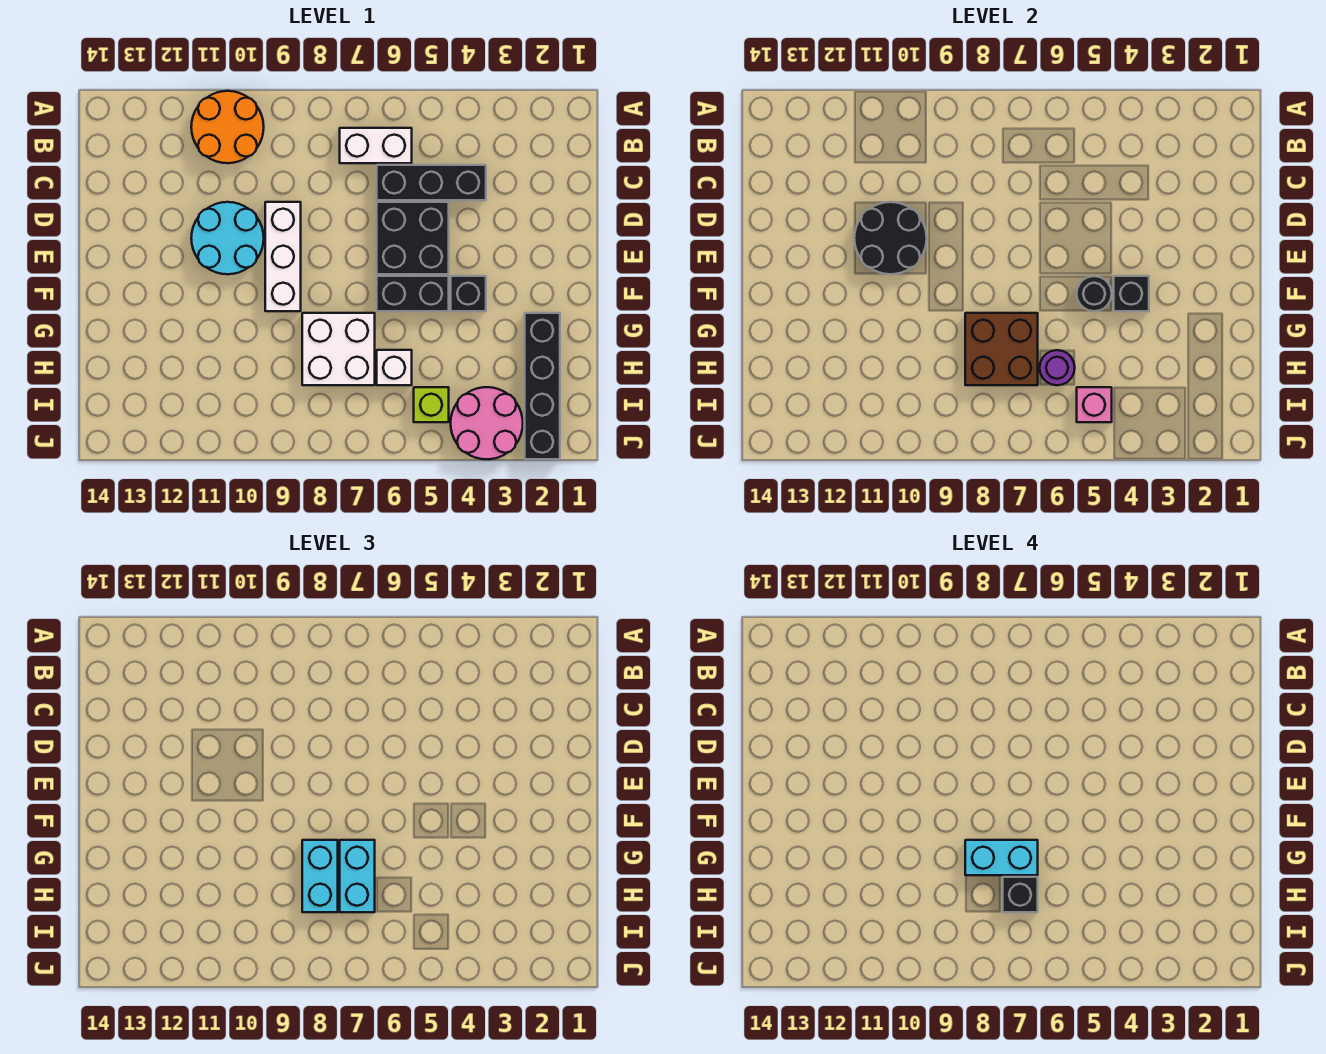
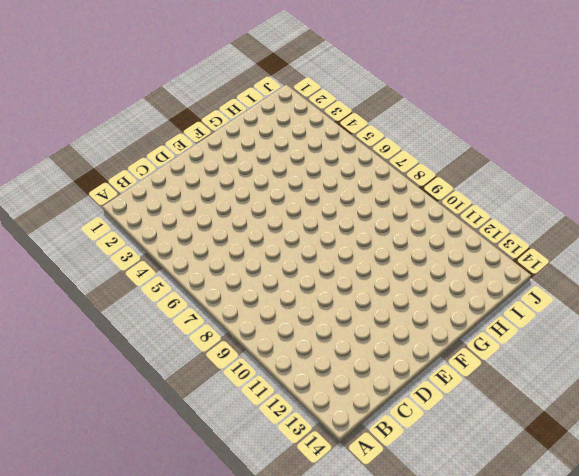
none -> orange 2x2 round brick [191,91,264,163]
none -> white 1x2 brick [340,128,412,163]
none -> black 1x3 brick [377,165,486,200]

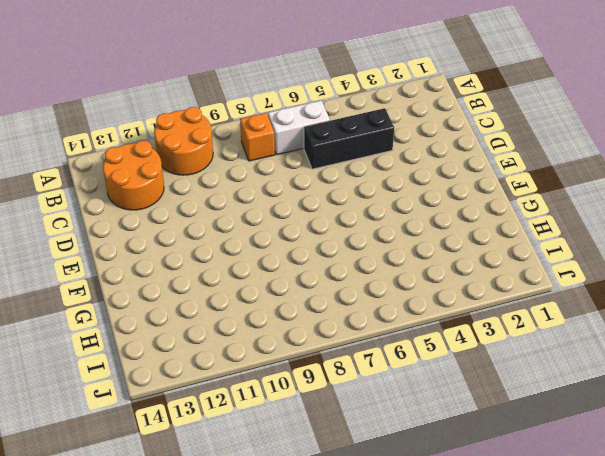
orange 1x1 brick [240,113,275,161] -> none
orange 2x2 round brick [103,141,164,210] -> none
none -> black 2x2 brick [377,202,449,274]
none -> white 1x3 brick [265,202,301,311]
none -> cyan 2x2 round brick [191,202,264,274]

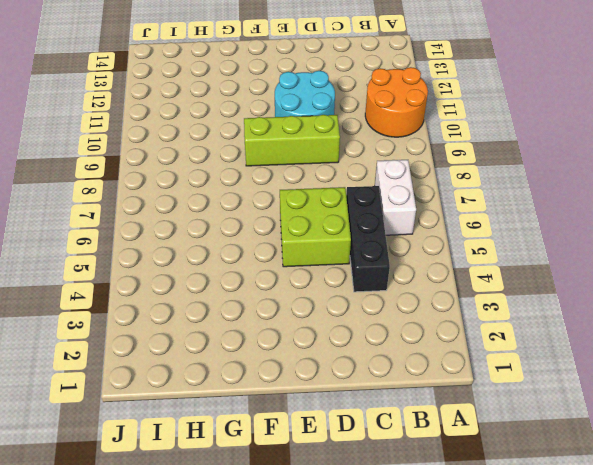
lime 2x2 brick [280,187,351,267] -> black 2x2 brick [377,202,449,274]
lime 1x3 brick [244,115,340,166] -> white 1x3 brick [265,202,301,311]
none -> black 1x1 brick [451,276,486,311]
none -> black 1x2 brick [377,276,449,311]
none -> black 1x4 brick [525,313,560,459]

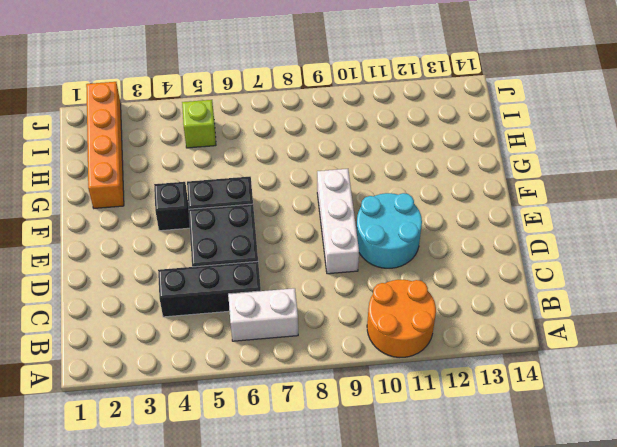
orange 1x4 brick [86,82,124,208] -> black 1x4 brick [525,313,560,459]
none -> white 2x2 brick [302,313,375,385]
none -> white 1x1 brick [377,350,412,385]
none -> pink 2x2 round brick [451,387,523,459]

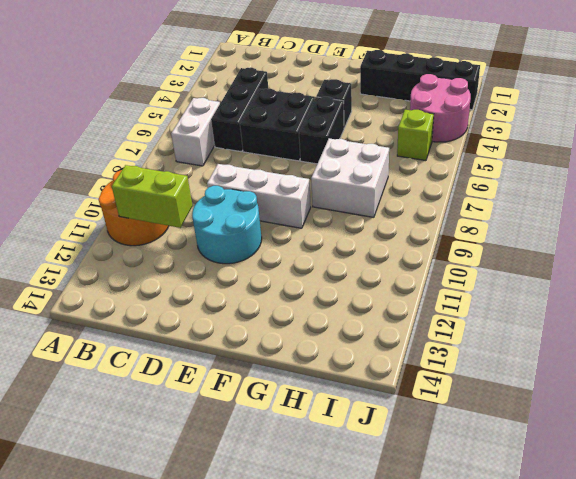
lime 1x2 brick [112,165,193,228] -> none
none -> white 1x1 brick [377,350,412,385]
none -> black 2x2 round brick [854,202,927,274]
none -> black 1x1 brick [1114,276,1149,311]

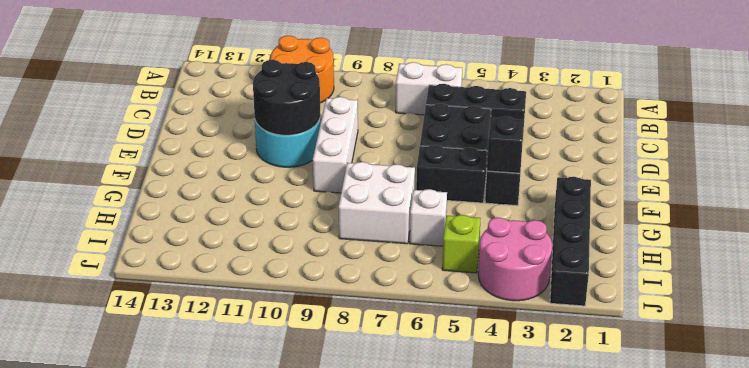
none -> black 1x1 round brick [1077,276,1112,311]
none -> brown 2x2 brick [965,313,1038,385]
none -> purple 1x1 round brick [1040,350,1075,385]

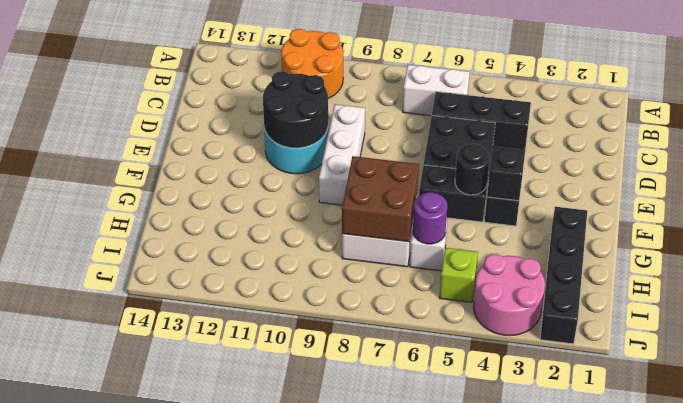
none -> pink 1x1 brick [1077,387,1112,422]
none -> cyan 1x2 brick [340,840,375,912]
none -> cyan 1x2 brick [302,840,338,912]

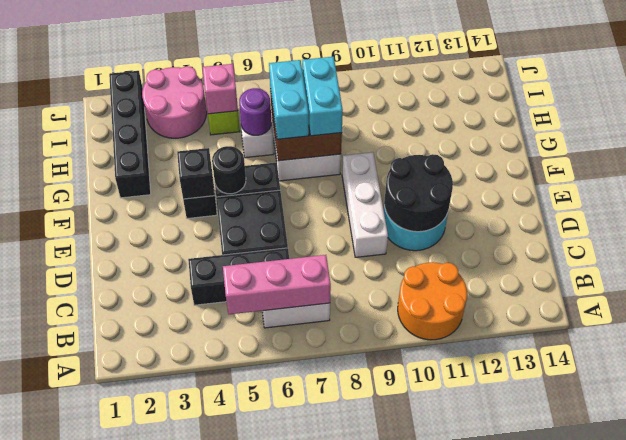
pink 1x3 brick [223,255,331,314] -> none
none -> cyan 1x2 brick [965,840,1038,875]
none -> black 1x1 brick [1003,877,1038,912]

